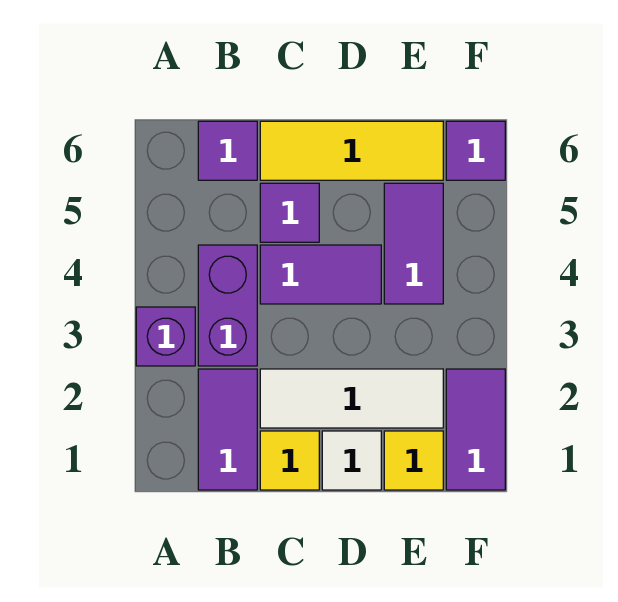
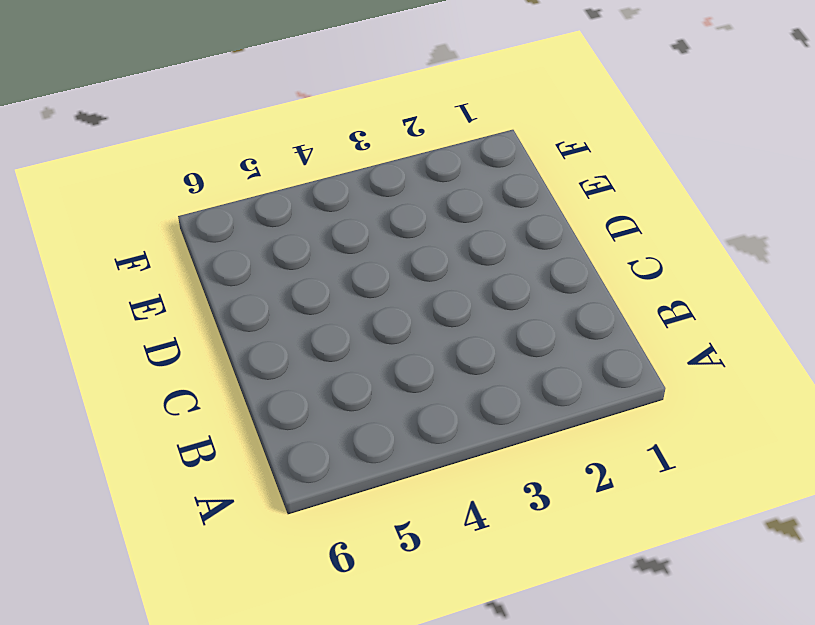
none -> purple 1x1 brick [136,307,195,366]
none -> purple 1x2 tile [198,369,257,490]
none -> purple 1x2 brick [198,245,257,366]

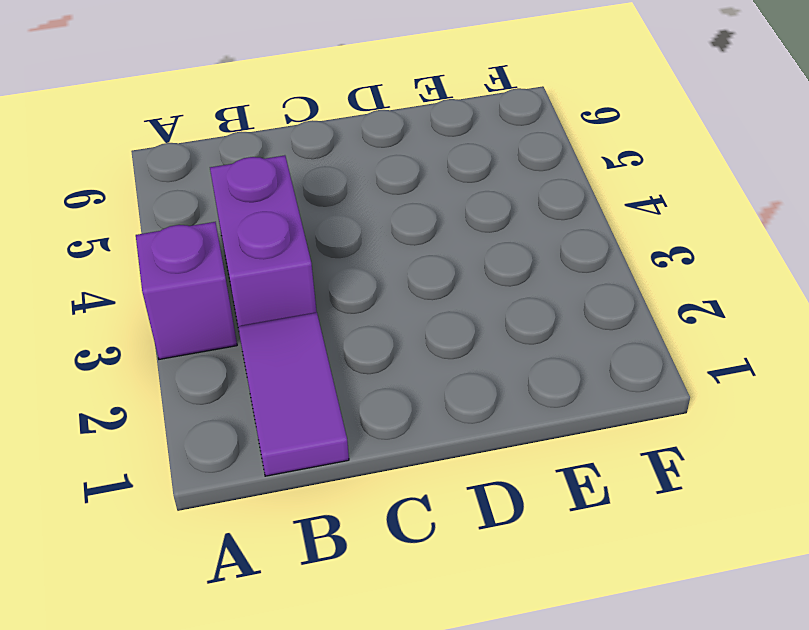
none -> purple 1x1 tile [198,121,257,180]
none -> yellow 1x1 tile [260,431,319,490]
none -> white 1x3 tile [260,369,443,428]

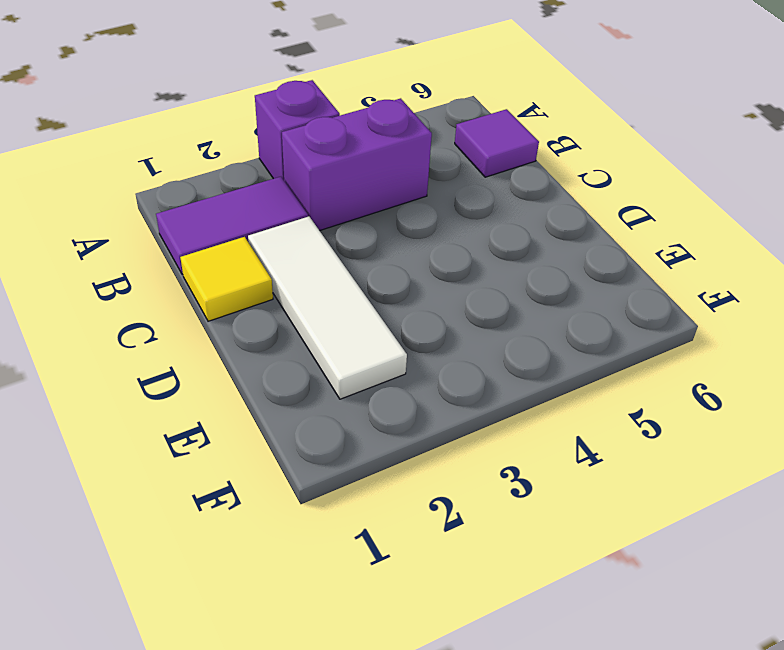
none -> purple 1x2 tile [260,245,381,304]
none -> purple 1x1 tile [260,183,319,242]
none -> yellow 1x3 tile [260,121,443,180]

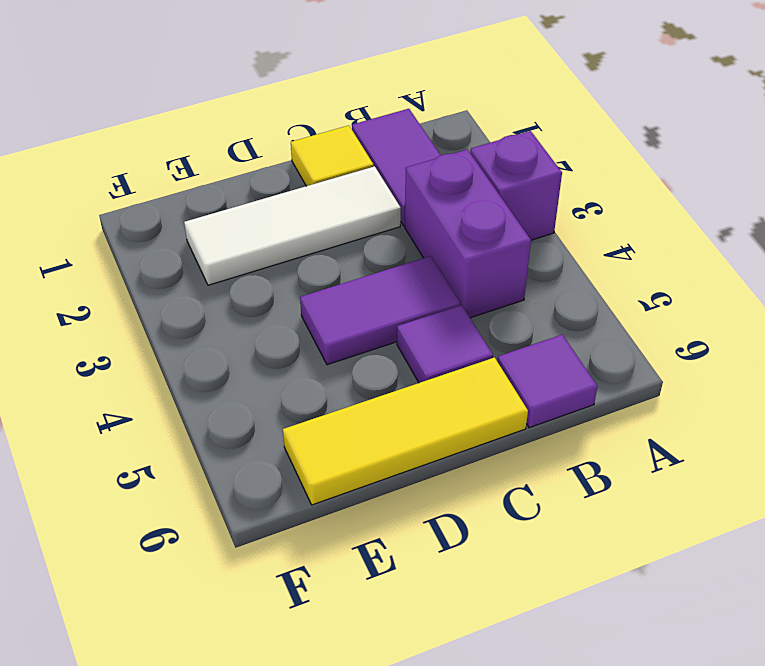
none -> white 1x1 tile [322,431,381,490]
none -> yellow 1x1 tile [384,431,443,490]
none -> purple 1x2 tile [384,183,443,304]

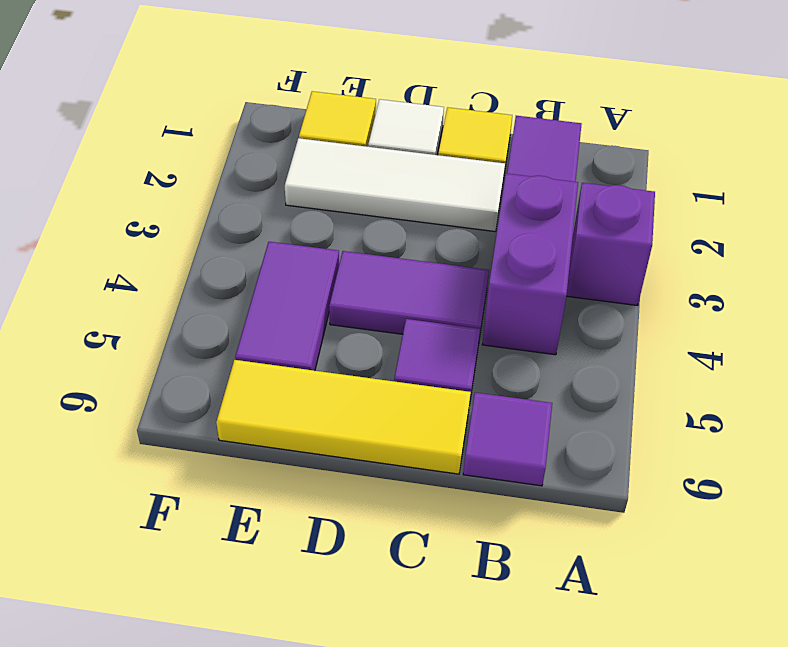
none -> purple 1x2 tile [446,369,505,490]
none -> purple 1x1 tile [446,121,505,180]

